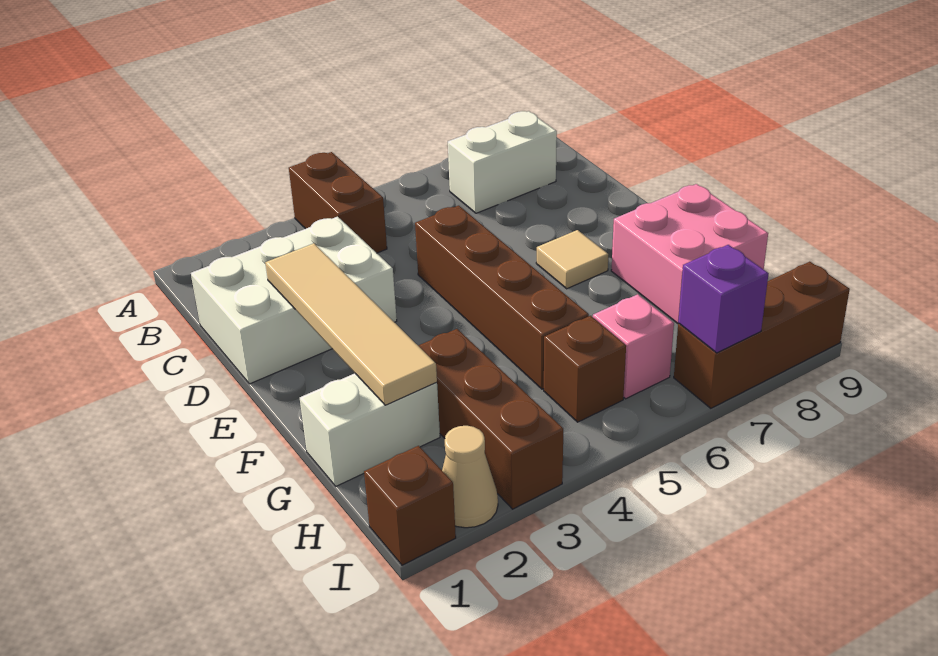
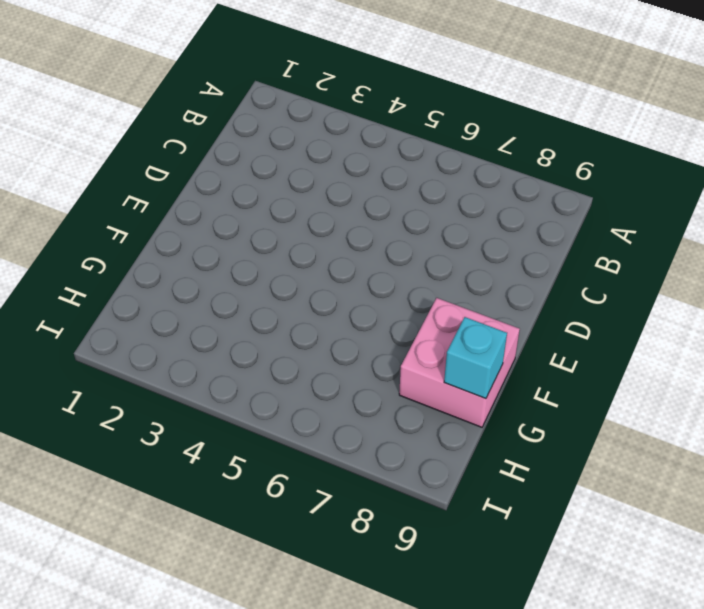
cyan 1x1 brick [444,317,507,399] -> none
none -> brown 1x2 brick [289,152,387,253]
none -> white 1x2 brick [448,111,557,213]
none -> white 2x3 brick [191,217,397,384]

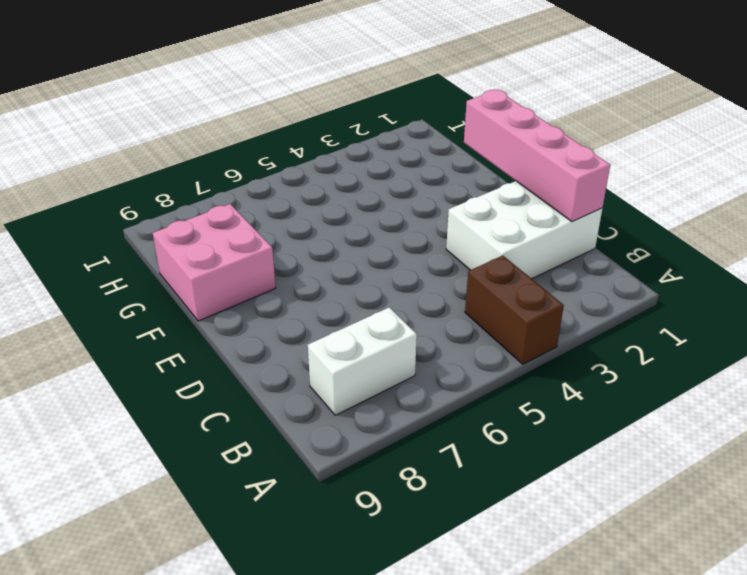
pink 1x4 brick [464,90,610,222] -> none
none -> brown 1x4 brick [415,206,589,389]
none -> tan 1x1 tile [536,230,608,289]
none -> white 1x2 brick [300,373,440,486]

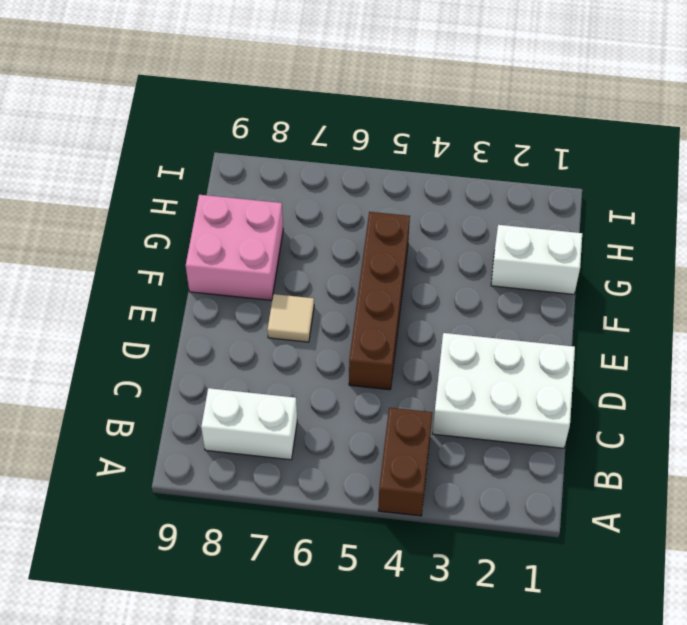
none -> brown 1x3 brick [418,329,563,509]
none -> brown 1x1 brick [544,316,626,422]
none -> pink 1x1 brick [593,294,674,399]

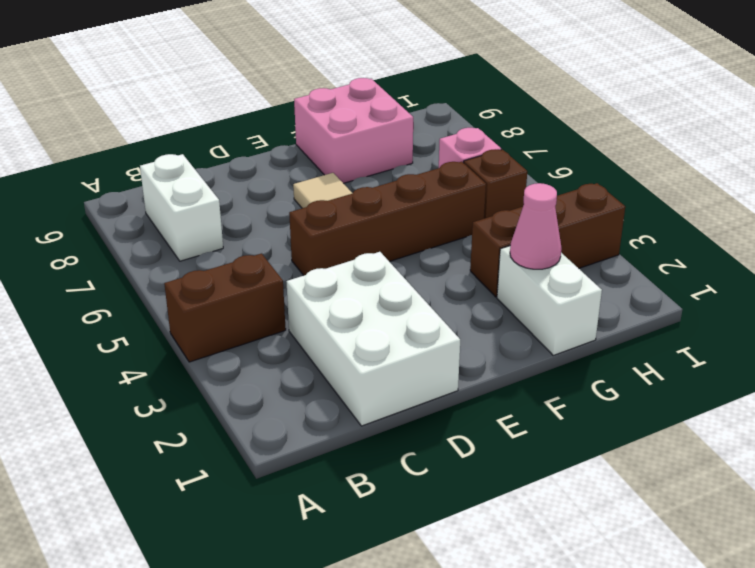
pink 1x1 cone [510,183,561,269] -> tan 1x4 tile [265,243,437,405]
none -> brown 1x1 brick [364,446,456,565]
none -> tan 1x1 cone [442,426,498,528]
none -> brown 1x3 brick [674,262,850,408]

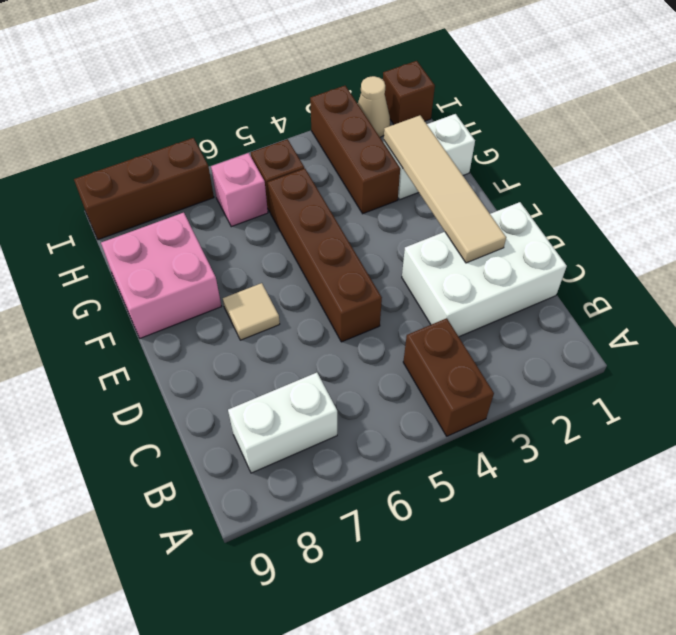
none -> purple 1x1 brick [678,245,769,353]

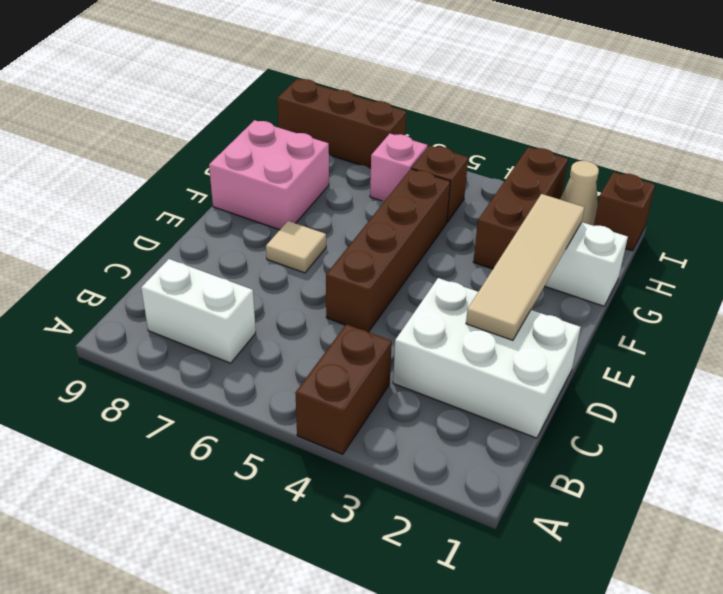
none -> purple 1x1 brick [678,245,769,353]

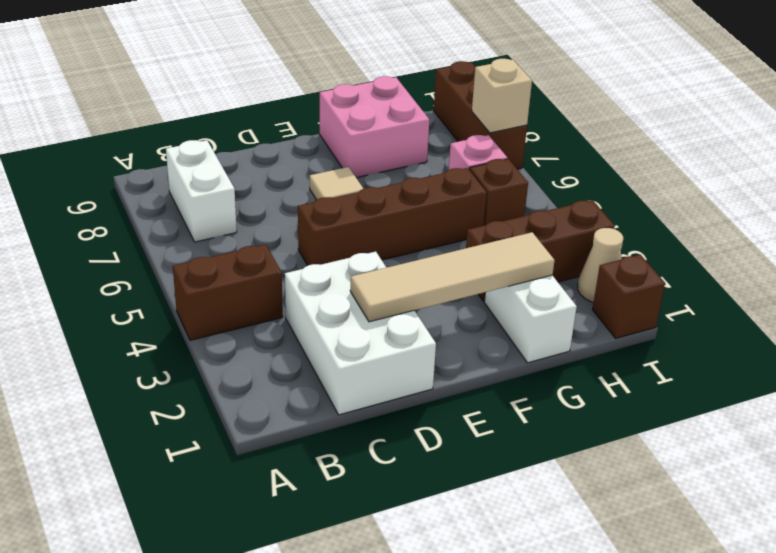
tan 1x1 brick [472,59,532,133] -> purple 1x1 brick [678,245,769,353]

